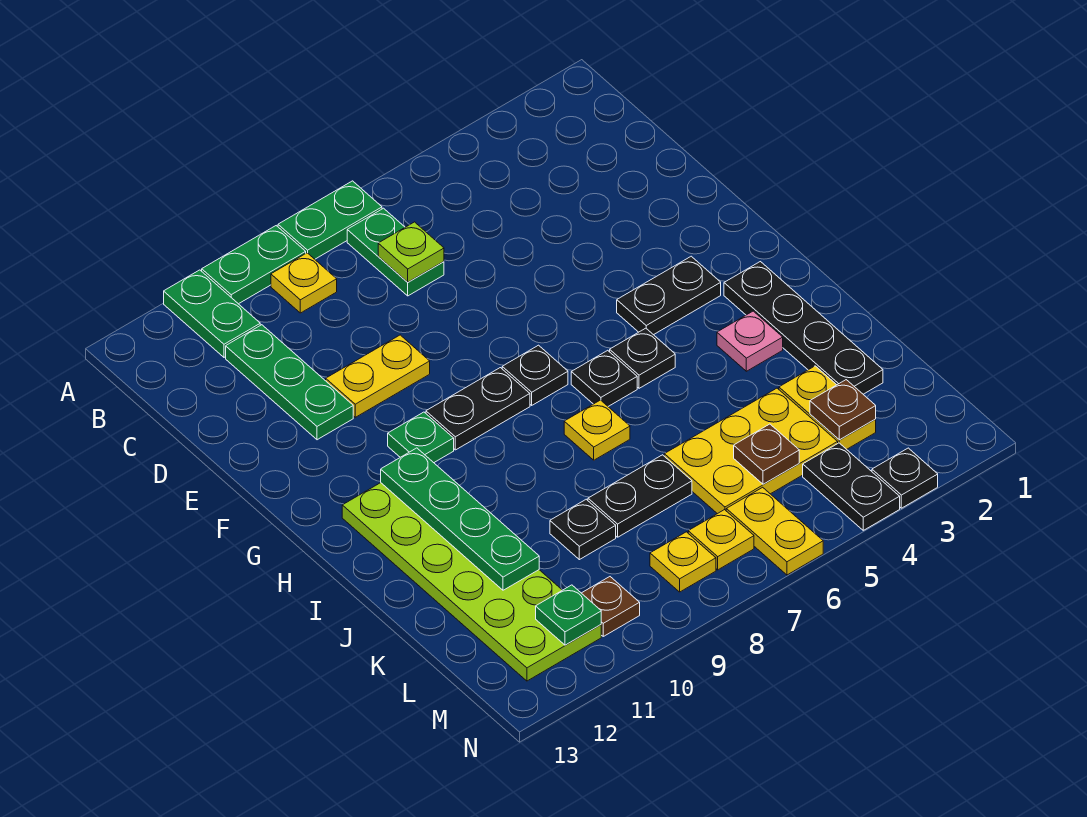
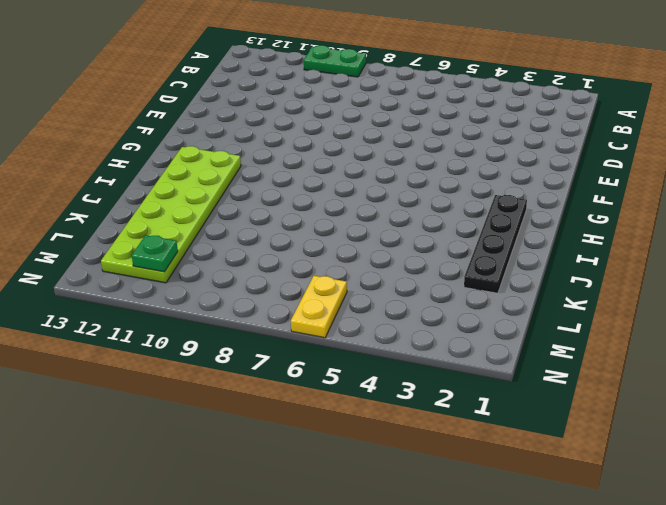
none -> green 1x2 plate [278,181,382,259]
none -> green 1x2 plate [164,270,260,357]
none -> green 1x2 plate [347,208,444,296]
none -> yellow 1x1 plate [271,253,337,313]

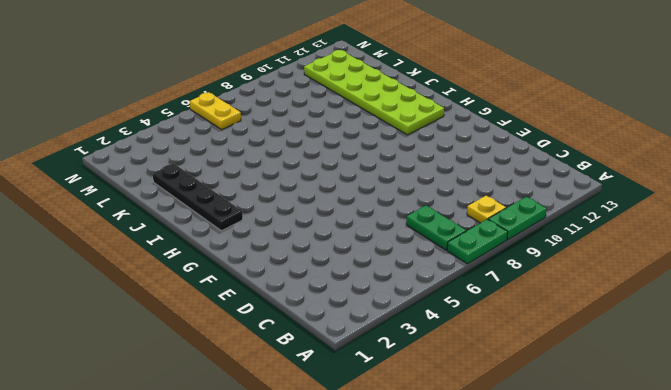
none -> green 1x2 plate [164,270,260,357]
none -> green 1x3 plate [226,325,353,440]
none -> yellow 1x2 plate [326,335,430,417]
none -> black 1x2 plate [617,256,721,335]

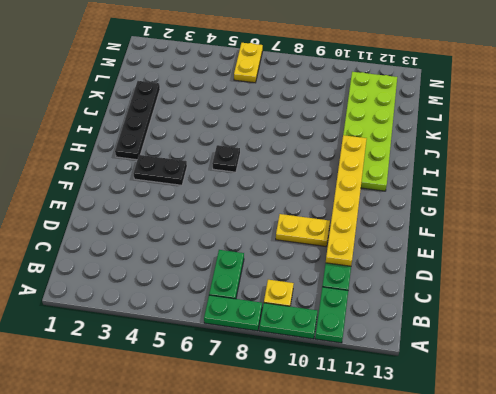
yellow 1x6 plate [326,135,367,266] -> green 1x4 plate [381,448,539,590]
none -> black 1x1 plate [502,345,568,405]
none -> black 1x2 plate [426,368,530,450]
none -> green 1x1 plate [388,412,454,463]
none -> black 1x1 plate [610,328,675,388]

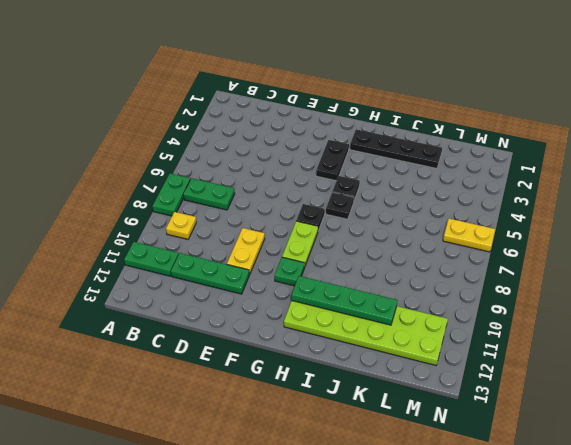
lime 1x2 plate [282,221,318,267] -> black 1x2 plate [426,368,530,450]
none -> green 1x2 plate [202,226,306,304]
none -> pink 1x1 plate [717,311,783,371]
none -> yellow 1x1 plate [564,400,630,460]
none -> yellow 1x2 plate [779,366,876,449]

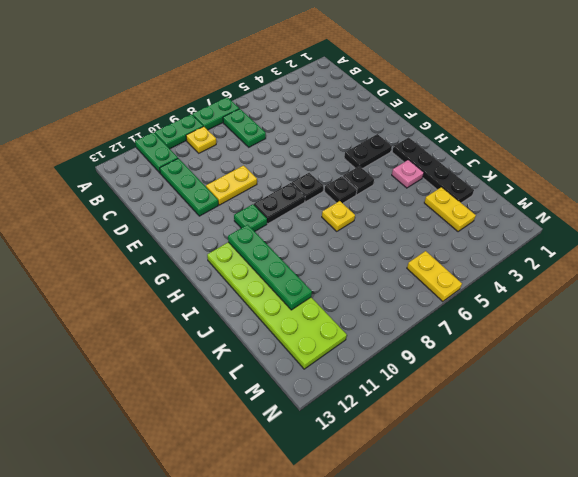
none -> yellow 2x3 plate [664,388,838,514]
none -> black 1x2 plate [588,455,692,537]
none -> black 1x1 plate [550,499,616,560]
none -> black 1x2 plate [803,443,900,530]

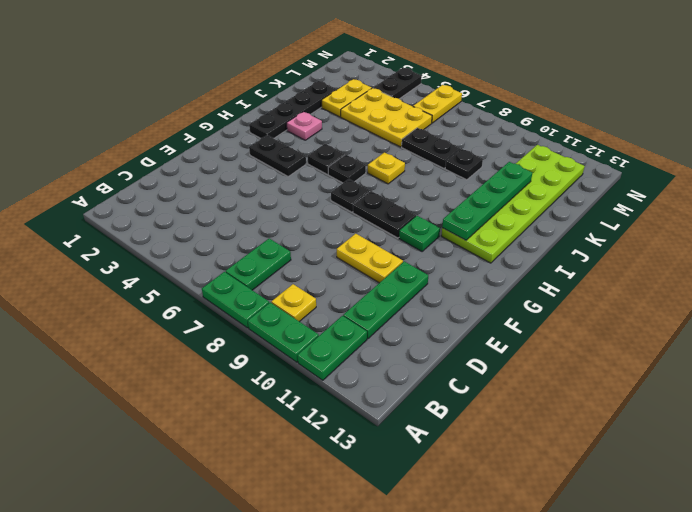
none -> yellow 1x1 plate [688,510,754,570]
none -> yellow 1x1 plate [650,532,716,592]
none -> brown 1x1 plate [582,577,640,636]
none -> black 1x1 plate [872,448,938,508]

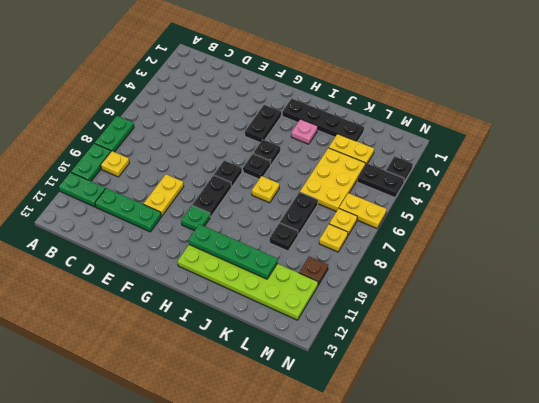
none -> green 1x2 plate [347,208,444,296]
none -> lime 1x1 plate [378,222,444,282]
none -> brown 1x1 plate [810,380,876,440]
none -> brown 1x1 plate [734,424,799,484]

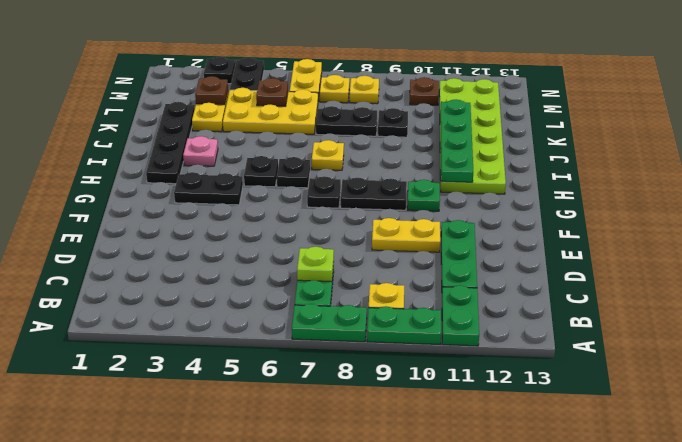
none -> green 1x1 plate [536,585,601,645]

